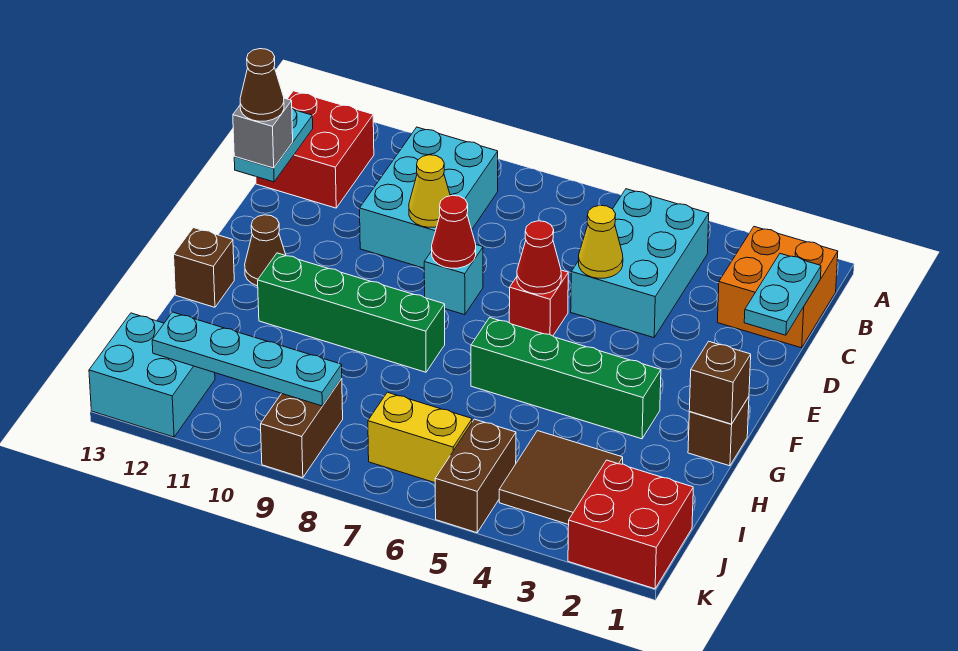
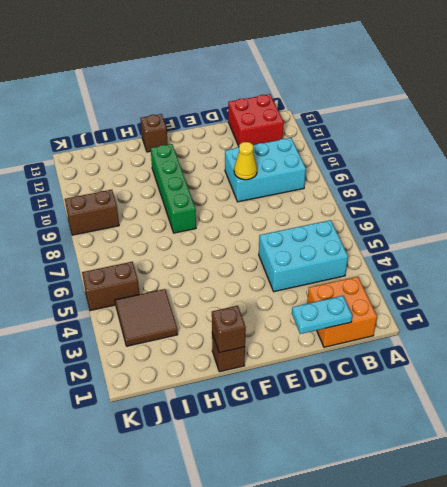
none -> red 1x1 brick [509,270,568,336]
none -> cyan 1x1 brick [424,245,483,315]
none -> brown 1x1 cone [245,215,286,286]

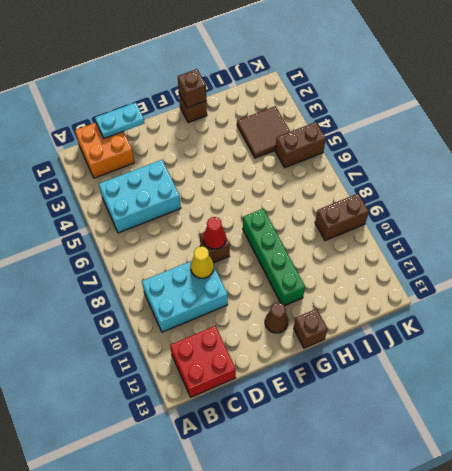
brown 1x1 brick [200,232,230,263] -> cyan 1x1 brick [424,245,483,315]
none -> red 1x1 brick [509,270,568,336]
none -> green 1x4 brick [471,318,661,439]
none -> red 2x2 brick [568,460,693,589]

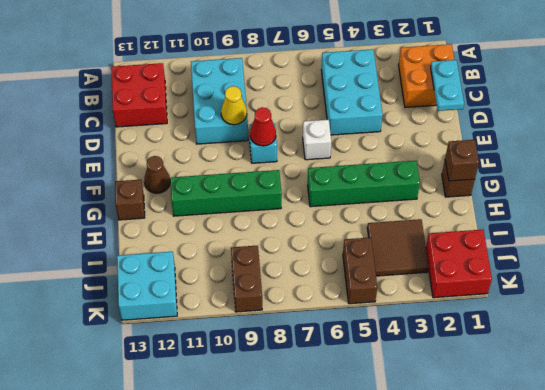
white 1x1 brick [303,120,331,160] -> red 1x1 brick [509,270,568,336]
none -> yellow 1x2 brick [368,392,472,483]
none -> cyan 1x2 plate [234,109,313,182]
none -> yellow 1x1 cone [579,205,623,278]

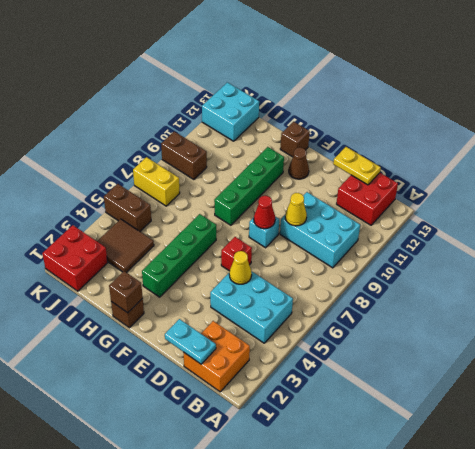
yellow 1x2 plate [333,147,381,185] -> cyan 1x2 plate [234,109,313,182]
yellow 1x2 brick [133,157,180,206] -> yellow 1x2 brick turned to [368,392,472,483]
none -> red 1x1 cone [517,221,561,294]
none -> cyan 1x4 plate [152,312,342,406]
none -> grey 1x1 brick [233,98,293,168]

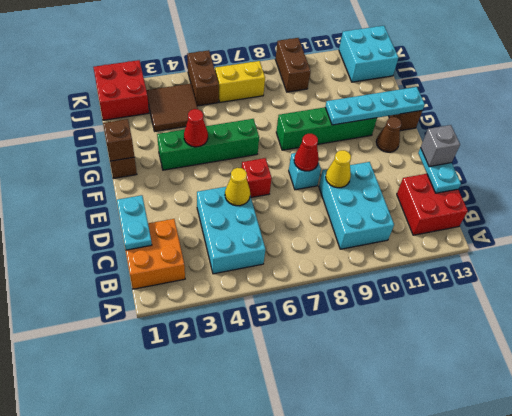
red 1x1 cone [184,109,208,147] -> red 1x1 cone moved to [517,221,561,294]
cyan 1x4 plate [325,87,425,125] -> cyan 1x4 plate moved to [152,312,342,406]
none -> brown 1x1 cone [240,49,284,121]

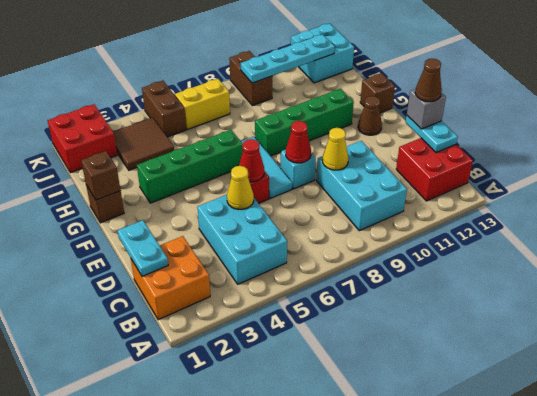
cyan 1x3 tile [241,136,292,198] -> none

